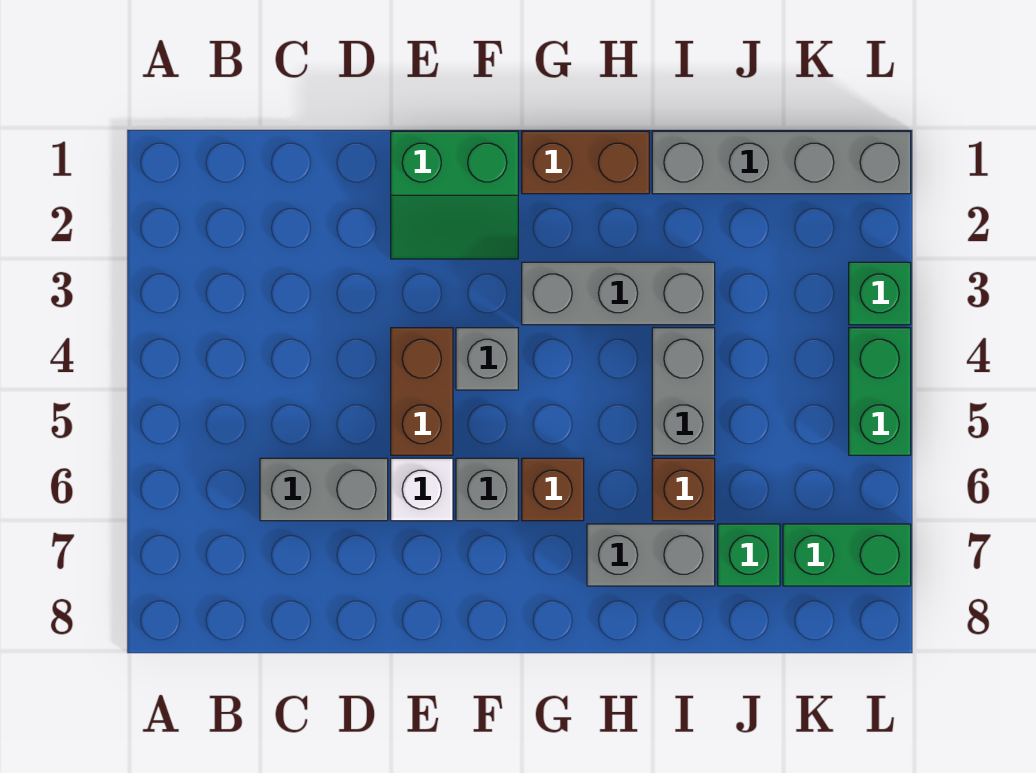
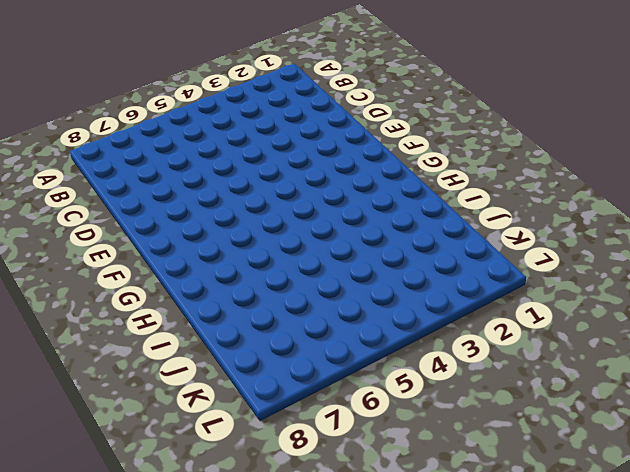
none -> grey 1x2 brick [260,458,388,521]
none -> green 2x2 slope [391,131,518,259]
none -> brown 1x2 brick [391,328,453,455]

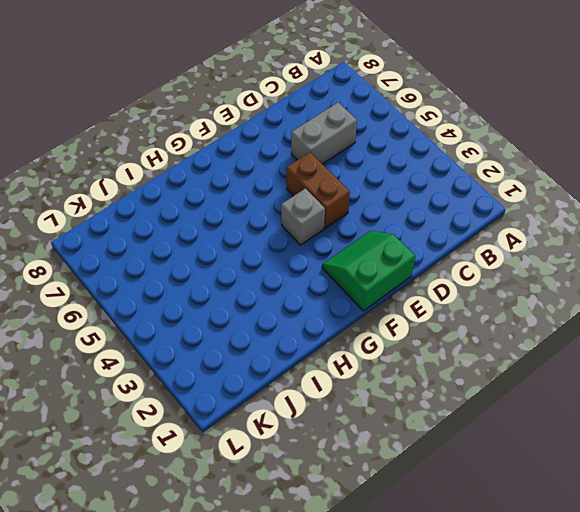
none -> white 1x1 brick [391,458,453,521]
none -> grey 1x1 brick [456,458,518,521]
none -> brown 1x2 brick [522,131,649,194]

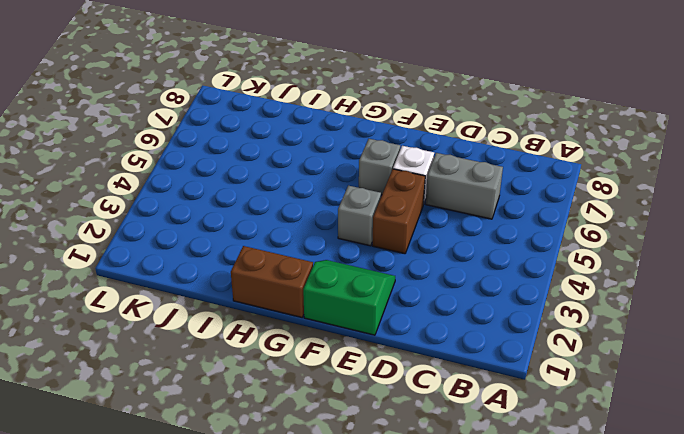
none -> grey 1x3 brick [522,262,715,325]
none -> brown 1x1 brick [522,458,584,521]
none -> grey 1x2 brick [587,524,715,586]

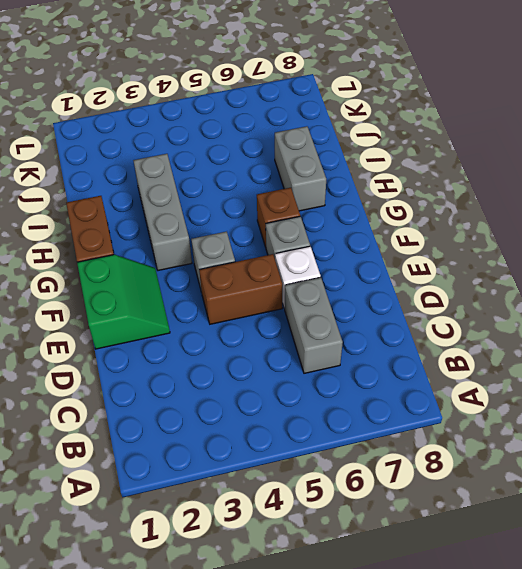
none -> grey 1x4 brick [652,131,911,194]
none -> grey 1x2 brick [652,328,715,455]
none -> brown 1x1 brick [652,458,715,521]

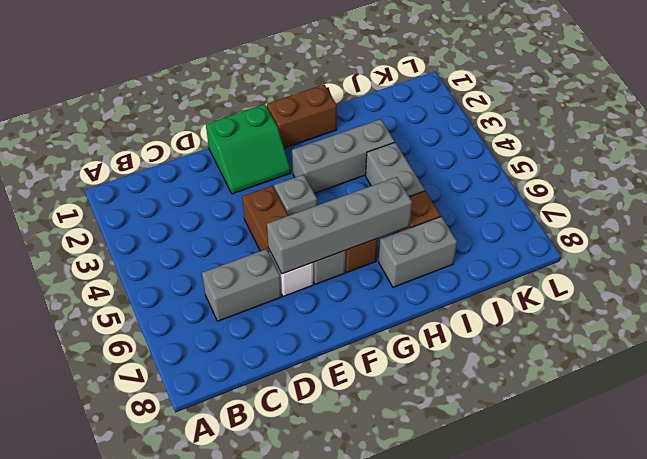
grey 1x4 brick [267,177,412,274] -> grey 1x4 brick moved to [652,131,911,194]
none -> green 1x1 brick [718,524,780,586]
none -> green 1x2 brick [783,524,911,586]
none -> green 1x1 brick [849,262,911,325]

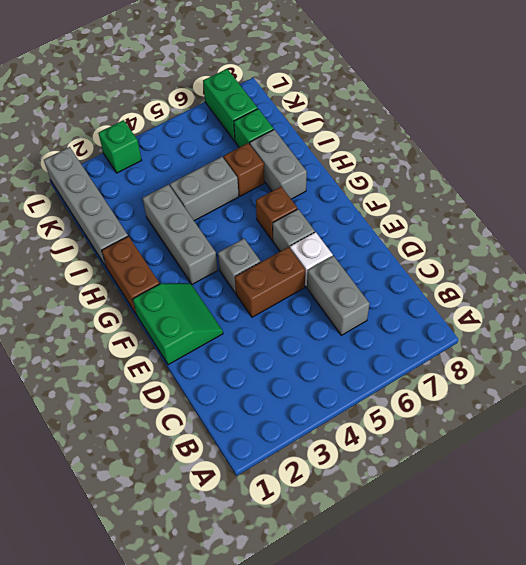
none -> green 1x2 brick [849,328,911,455]

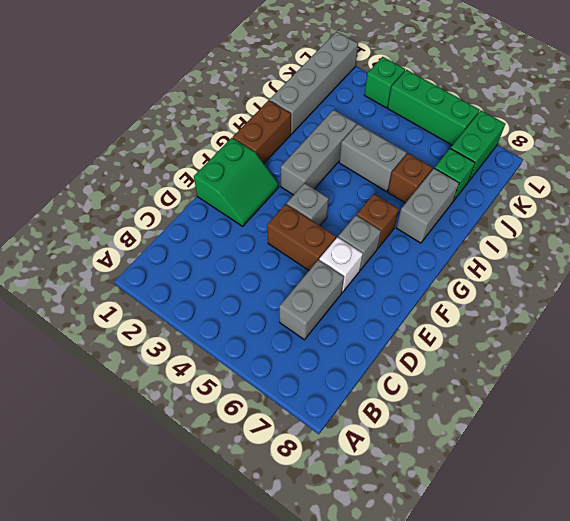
green 1x3 brick [388,70,479,145] -> green 1x2 brick [849,328,911,455]

